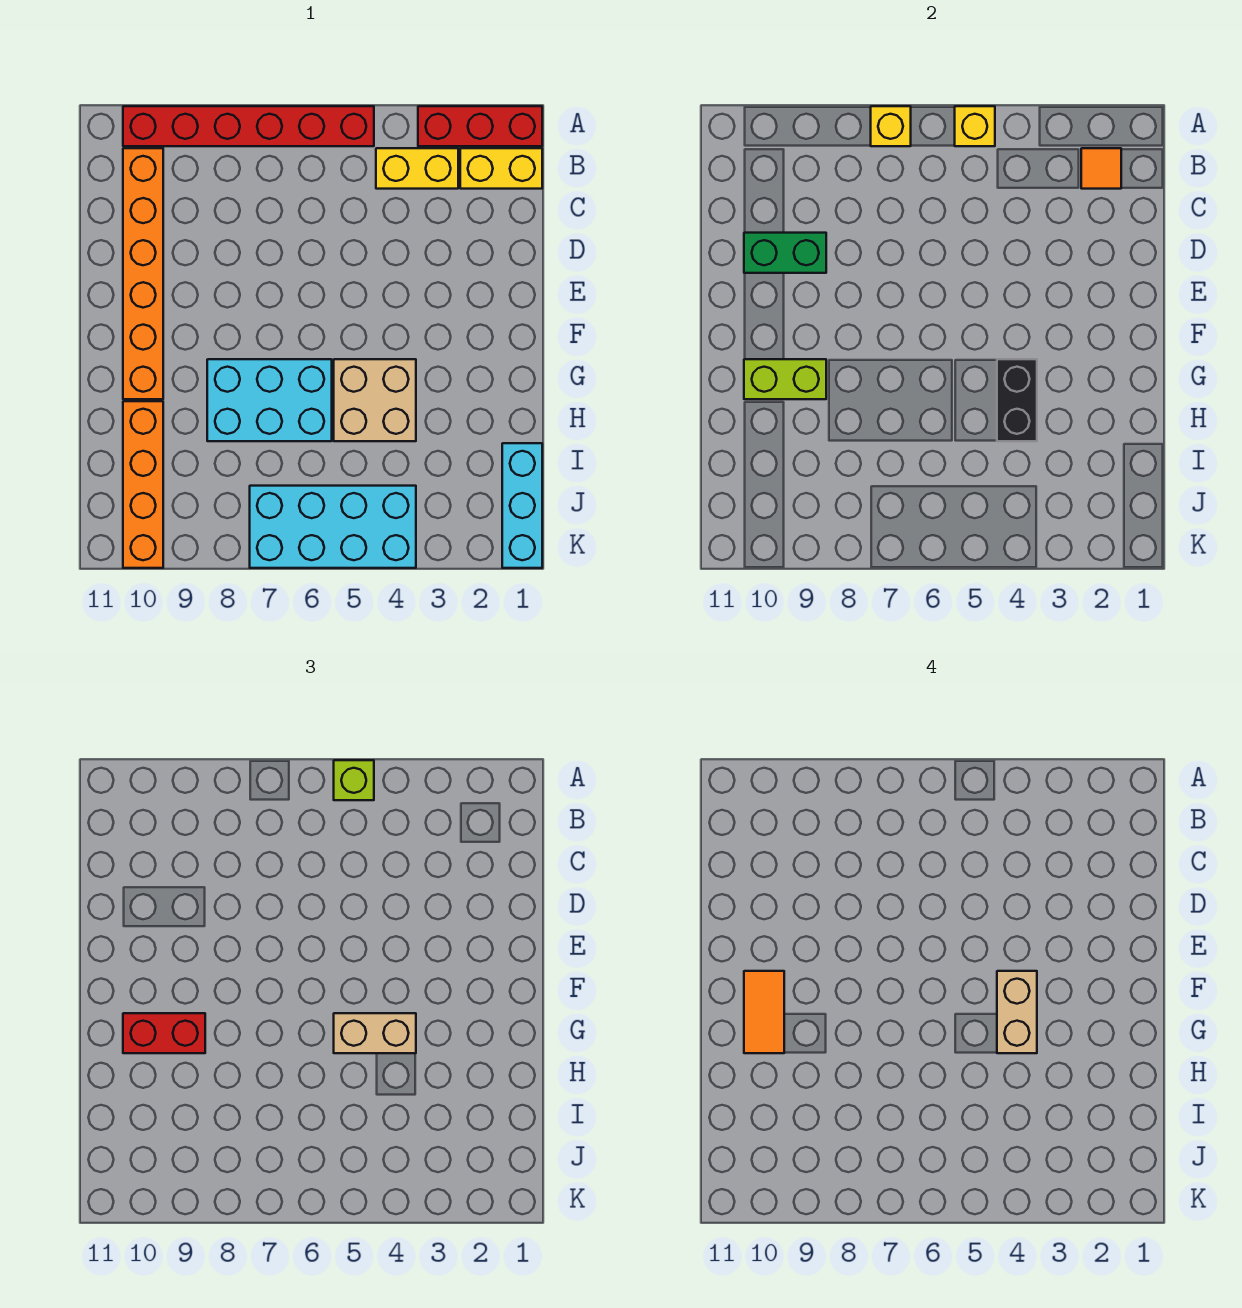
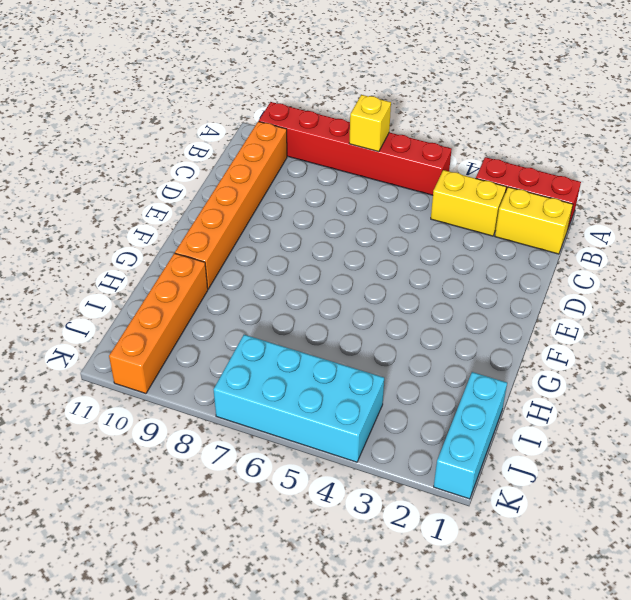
none -> tan 2x2 brick [334,359,416,441]
none -> cyan 2x3 brick [207,359,332,441]
none -> yellow 1x1 brick [955,106,995,146]

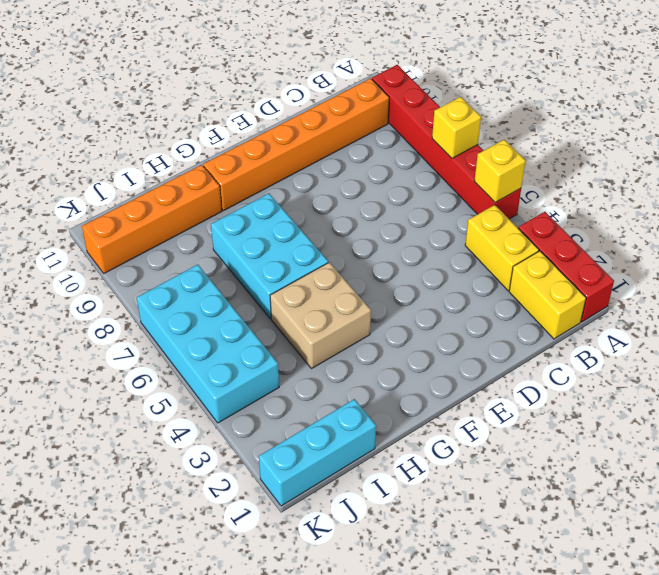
none -> orange 1x1 tile [1081,148,1121,189]
none -> green 1x2 brick [744,233,826,273]
none -> black 1x2 brick [997,359,1037,441]

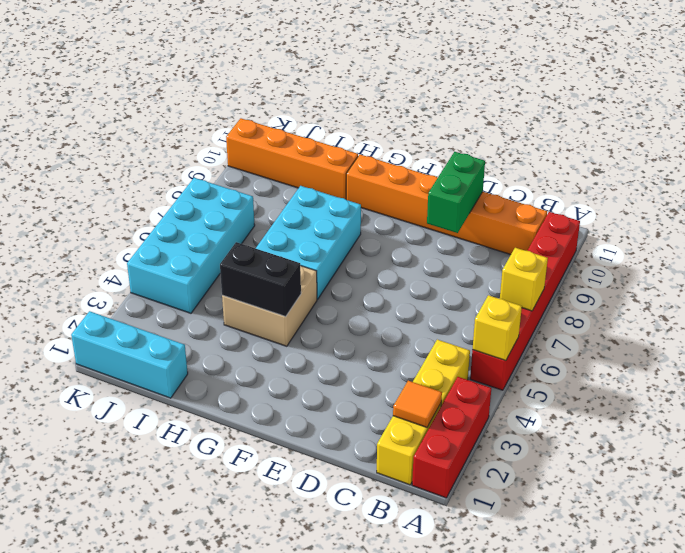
none -> lime 1x2 brick [744,359,826,399]
none -> lime 1x1 brick [334,760,374,800]
none -> tan 1x2 brick [334,1013,416,1053]

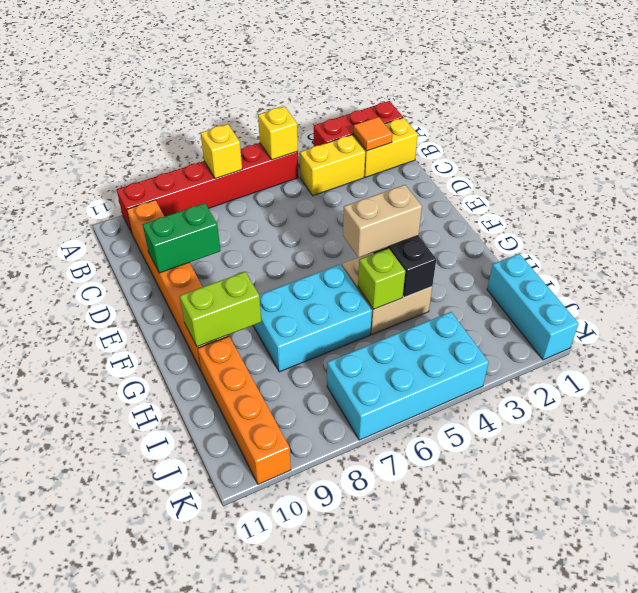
lime 1x1 brick [358,248,405,309] -> lime 1x1 brick moved to [334,760,374,800]
none -> red 1x2 brick [123,1013,205,1053]
none -> tan 1x2 brick [997,971,1037,1053]
none -> orange 1x2 tile [744,971,784,1053]

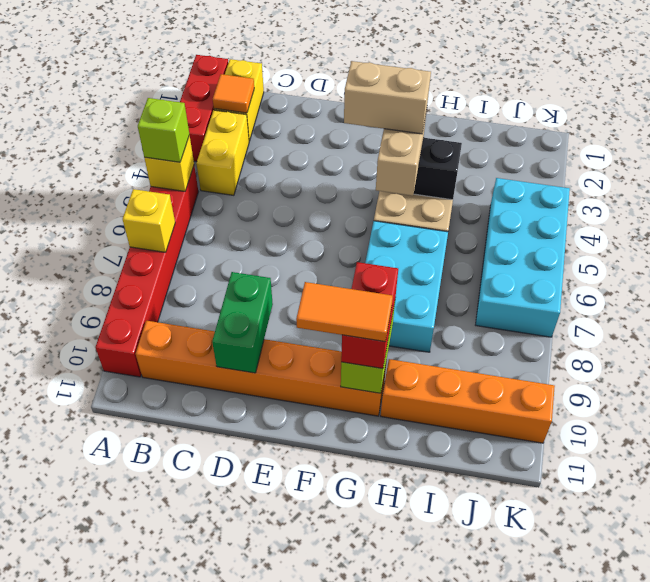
none -> cyan 1x3 brick [502,443,542,568]

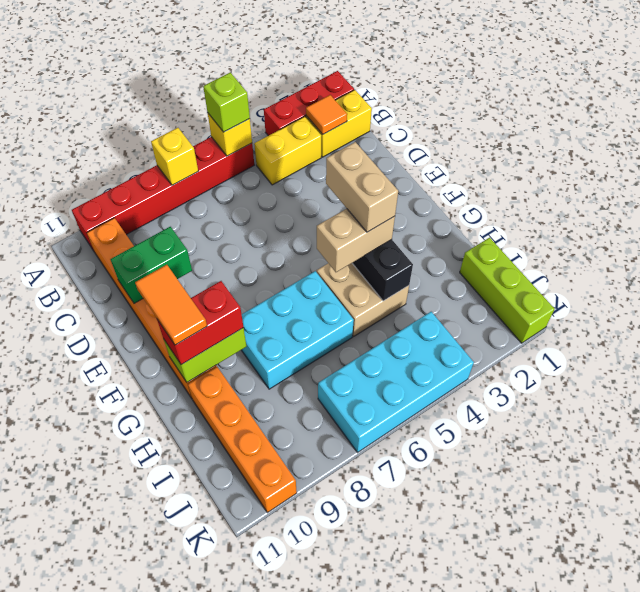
lime 1x3 brick [460,238,555,343] -> cyan 1x3 brick [502,443,542,568]

